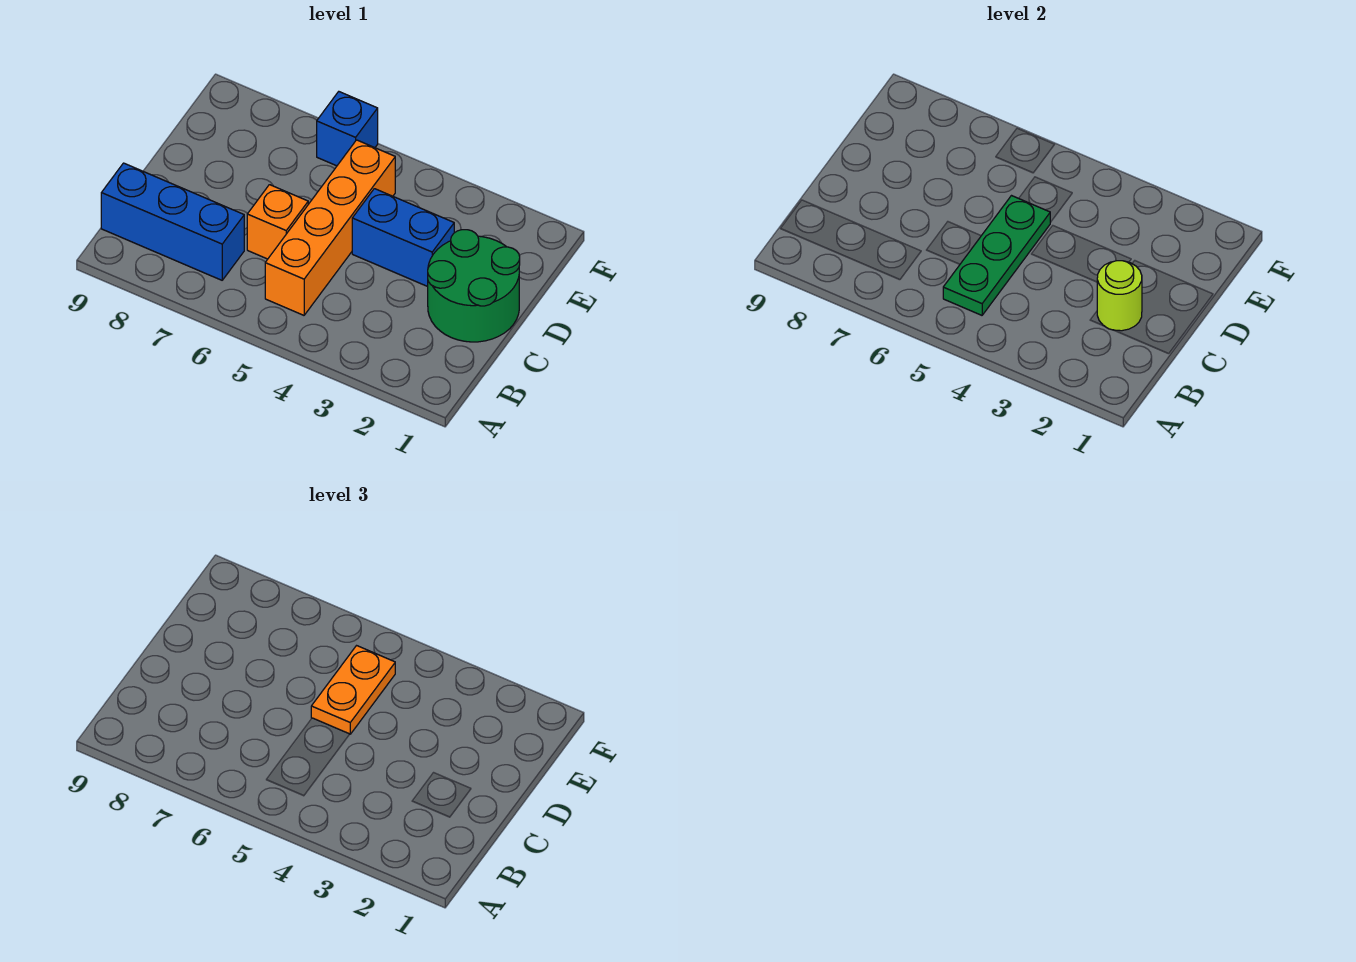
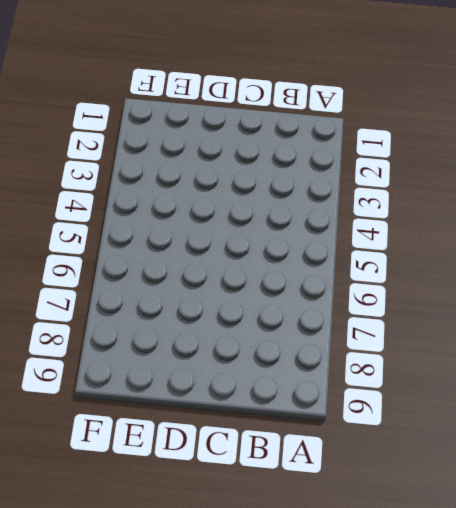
none -> orange 1x4 brick [265,140,395,315]
none -> blue 1x3 brick [101,163,244,280]

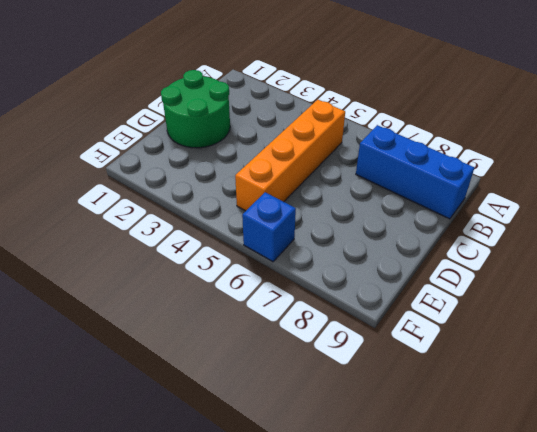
none -> orange 1x1 brick [247,185,308,259]
none -> blue 1x2 brick [352,189,454,287]

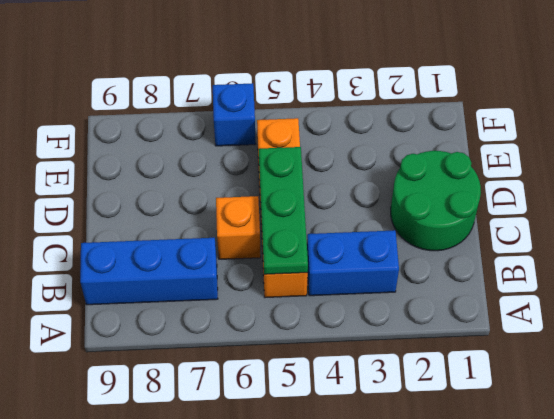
blue 1x2 brick [307,230,399,296] -> blue 1x2 brick moved to [352,189,454,287]
none -> lime 1x1 round brick [1097,261,1142,331]
none -> orange 1x2 plate [311,646,395,734]

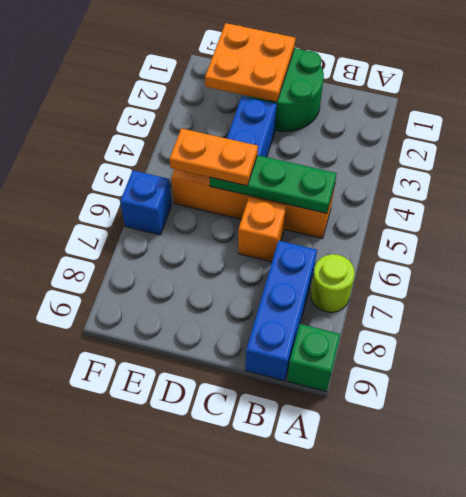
lime 1x1 round brick [311,254,355,312] -> lime 1x1 round brick moved to [1097,261,1142,331]
green 1x1 brick [287,324,341,392] -> none
orange 2x2 plate [205,23,295,102] -> none

